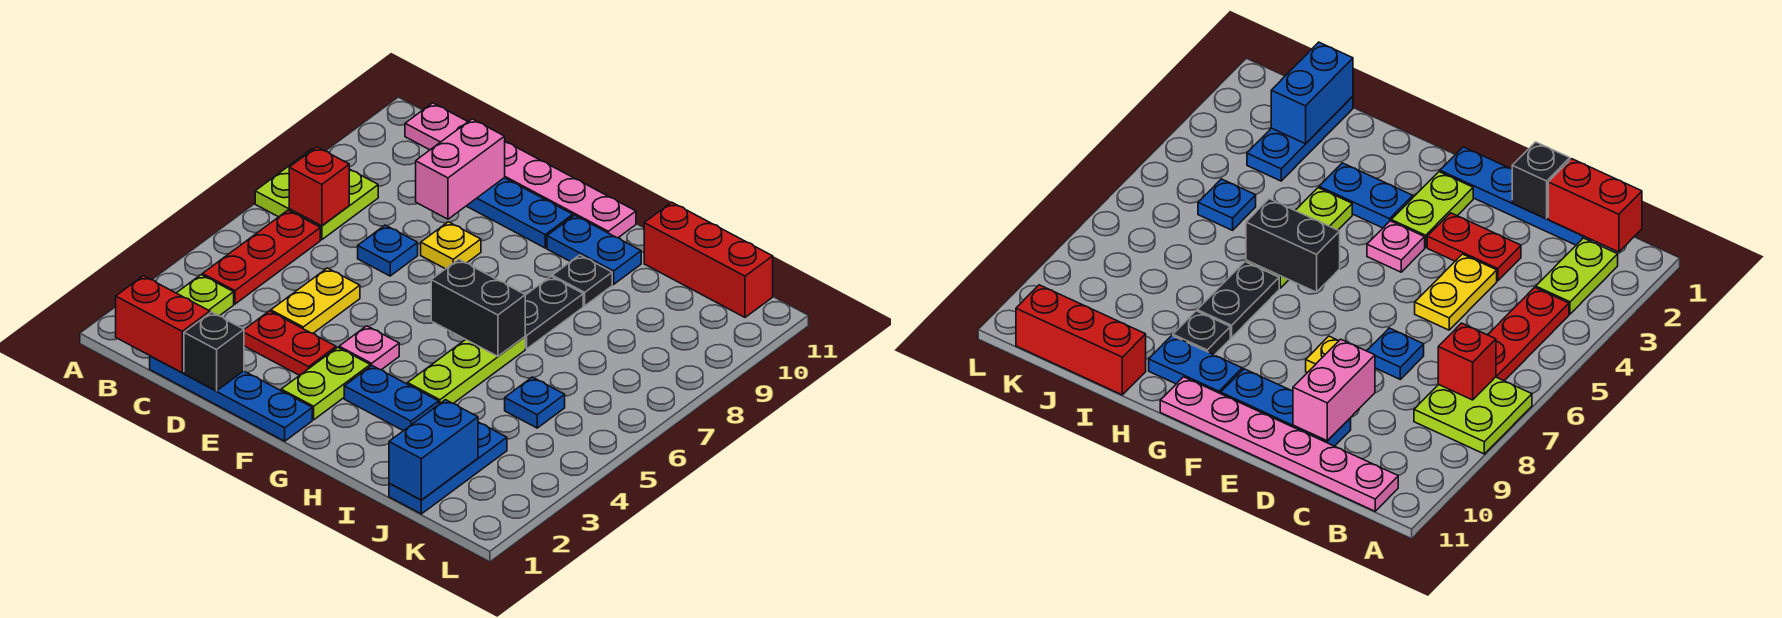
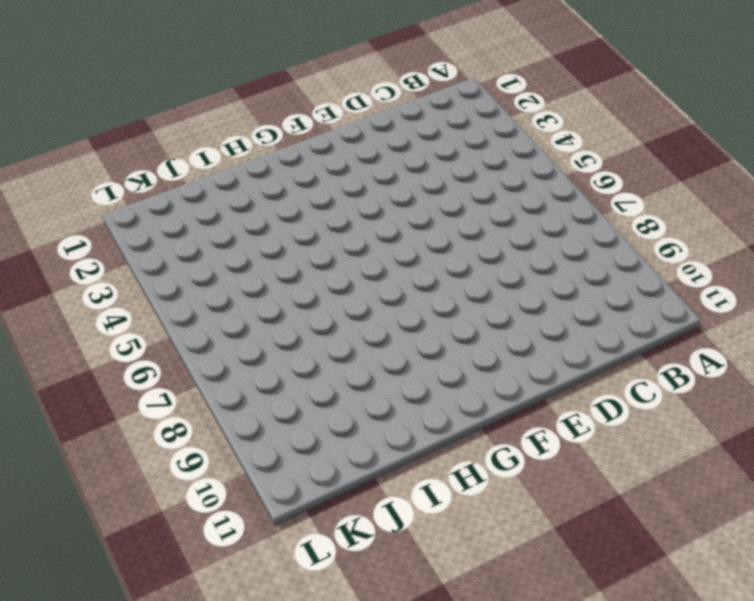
none -> lime 2x2 plate [255,149,378,240]
none -> lime 1x2 plate [177,275,234,316]
none -> red 1x3 plate [202,210,320,304]

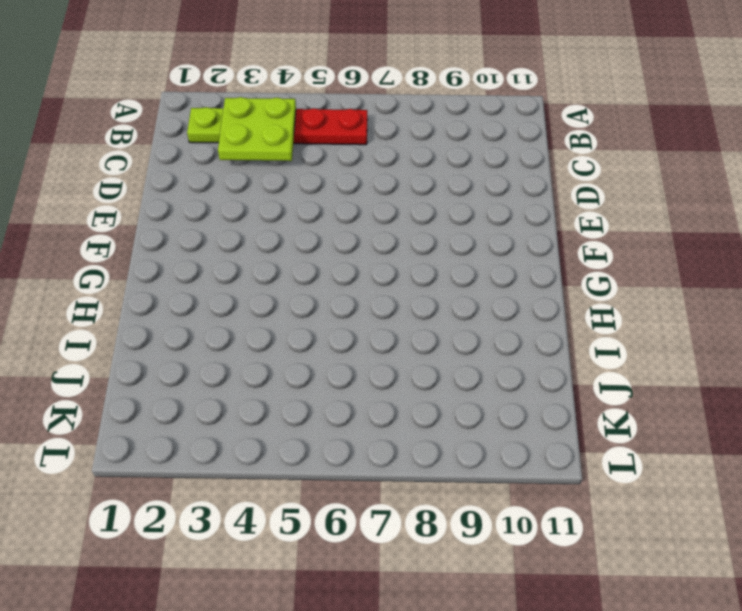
lime 2x2 plate [218,97,296,161] -> lime 2x2 plate moved to [255,149,378,240]
none -> pink 1x6 plate [405,103,636,238]
none -> blue 1x4 plate [150,356,312,441]
none -> red 1x2 plate [244,311,336,375]

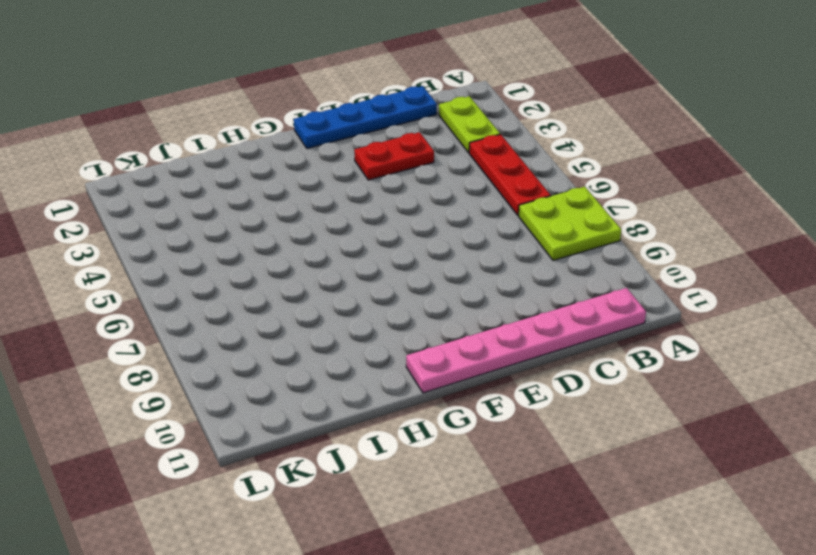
none -> yellow 1x2 plate [271,268,360,333]
none -> blue 1x1 plate [358,225,418,276]
none -> blue 1x3 plate [467,178,573,248]

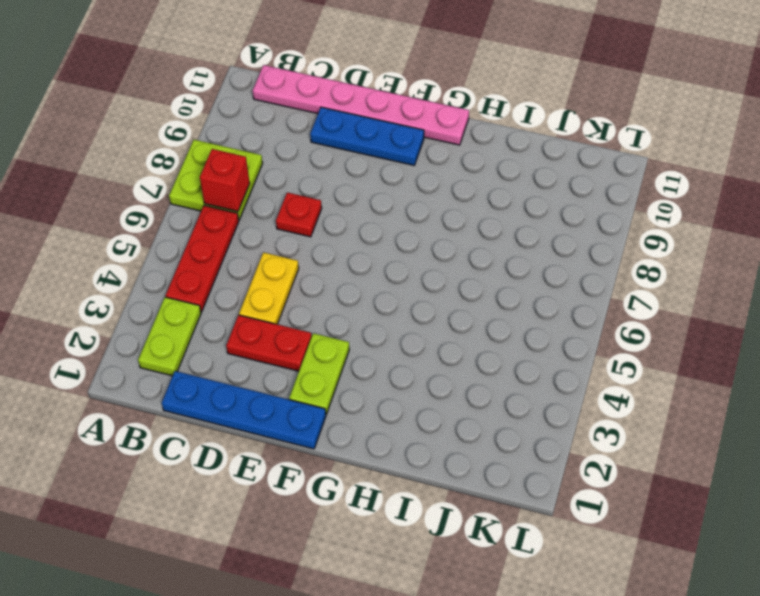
red 1x1 plate [276,192,322,237] -> blue 1x1 plate [358,225,418,276]
none -> yellow 1x1 plate [421,222,481,269]
none -> pink 1x1 plate [339,326,399,370]
none -> blue 1x2 plate [344,366,439,431]

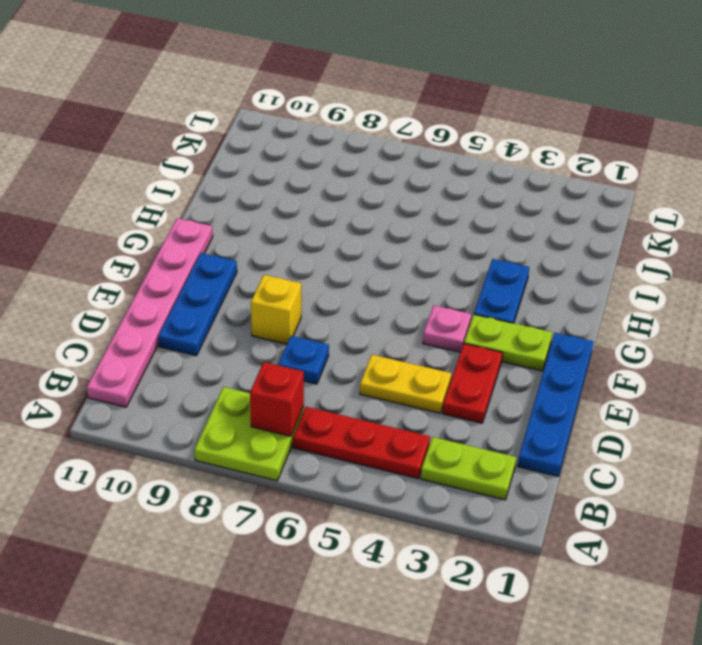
yellow 1x1 brick [251,275,301,344] -> yellow 1x1 plate [421,222,481,269]
none -> blue 1x2 plate [547,215,641,284]
none -> lime 1x3 plate [407,337,525,404]
none -> black 1x2 plate [525,277,583,349]

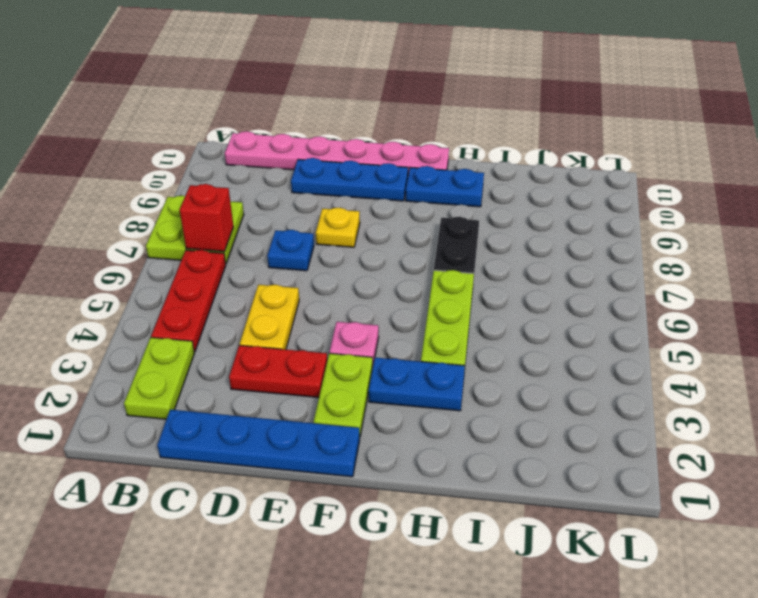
none -> black 1x1 plate [552,255,612,306]
none -> red 1x3 brick [644,202,773,317]
none -> blue 1x3 plate [389,422,507,514]

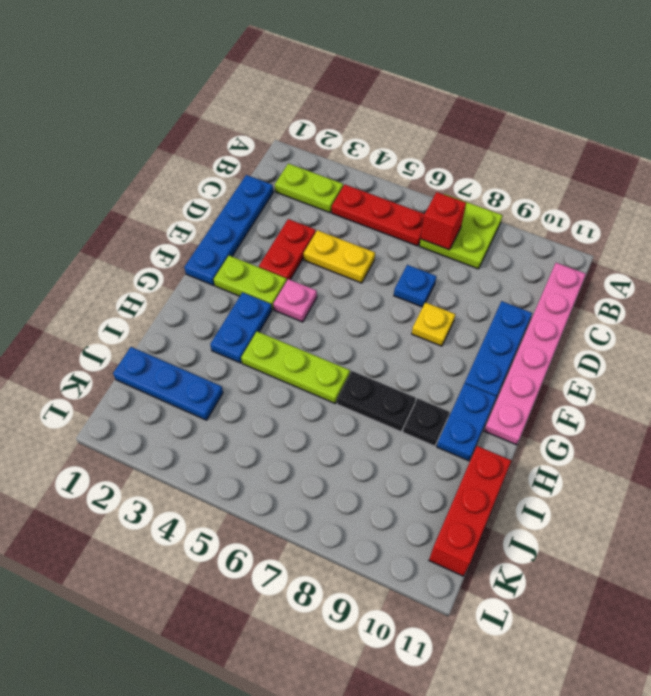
none -> blue 1x1 plate [505,377,565,428]
none -> red 1x2 brick [116,276,210,373]
none -> black 1x1 brick [184,312,244,391]

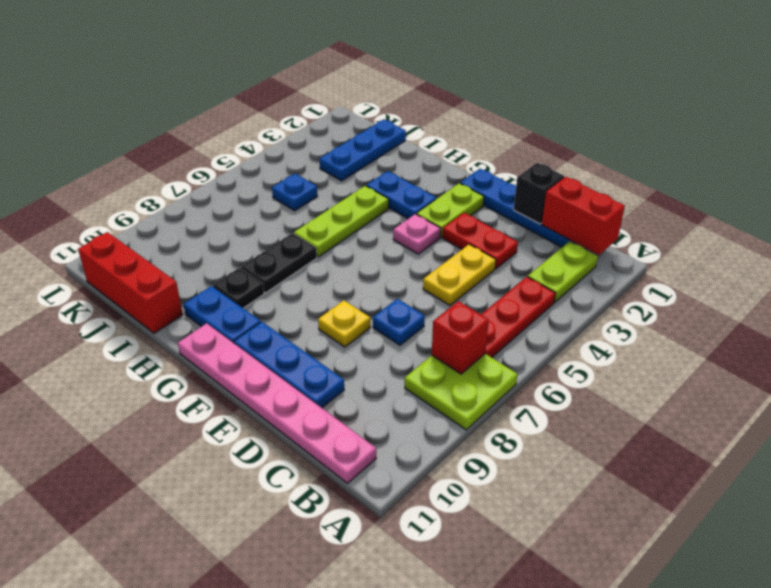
none -> pink 1x2 brick [416,119,505,219]
none -> black 1x2 brick [431,259,525,356]
none -> blue 1x2 brick [389,400,478,500]

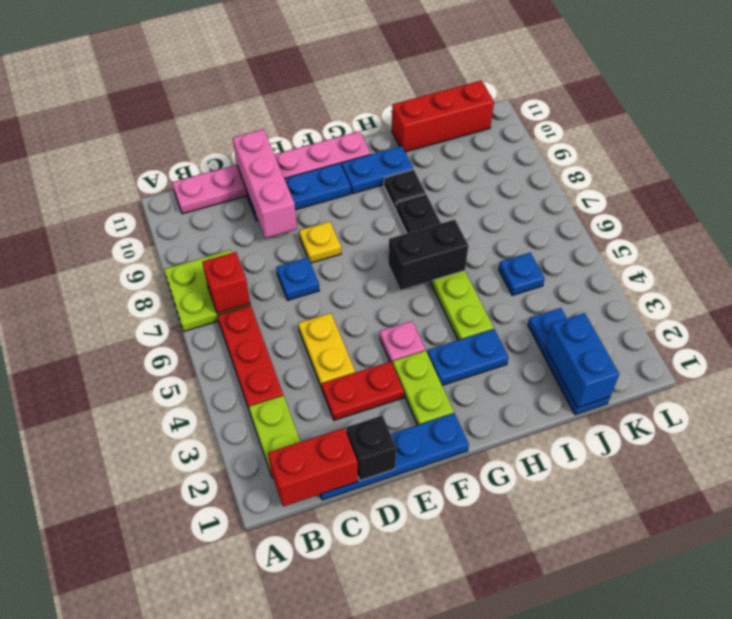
pink 1x3 brick [233,129,297,238] -> pink 1x2 brick [416,119,505,219]

